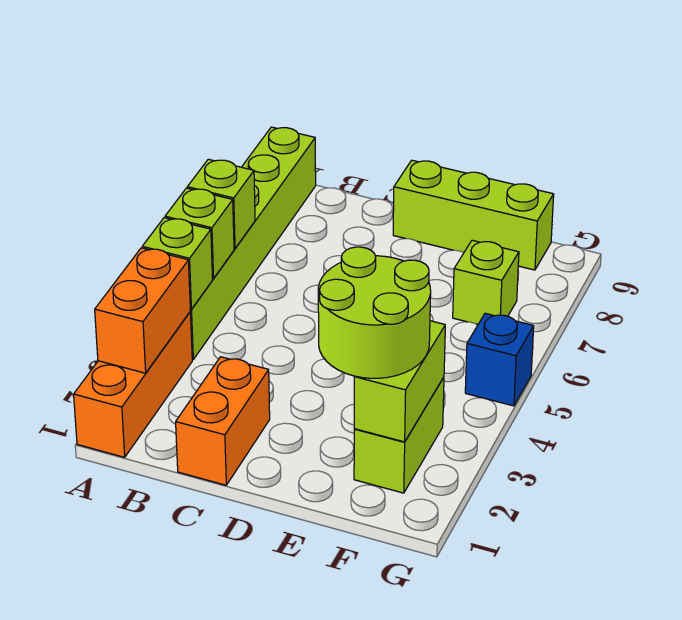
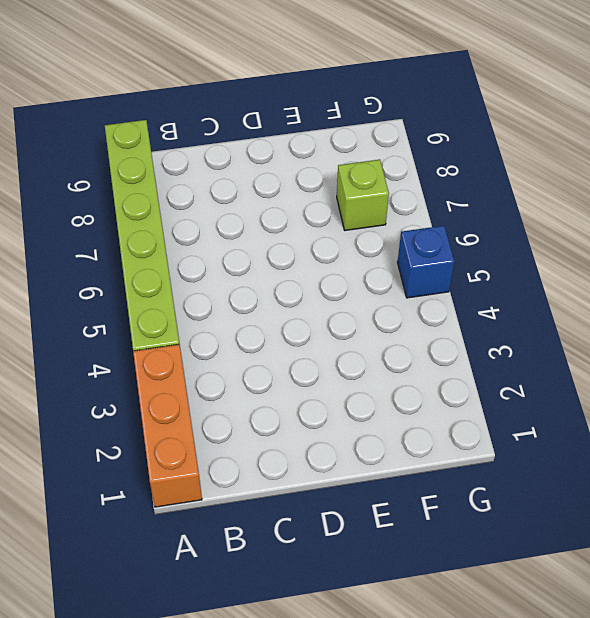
none -> orange 1x2 brick [176,357,270,485]
none -> lime 1x3 brick [393,160,554,270]
none -> lime 1x2 brick [354,377,444,493]

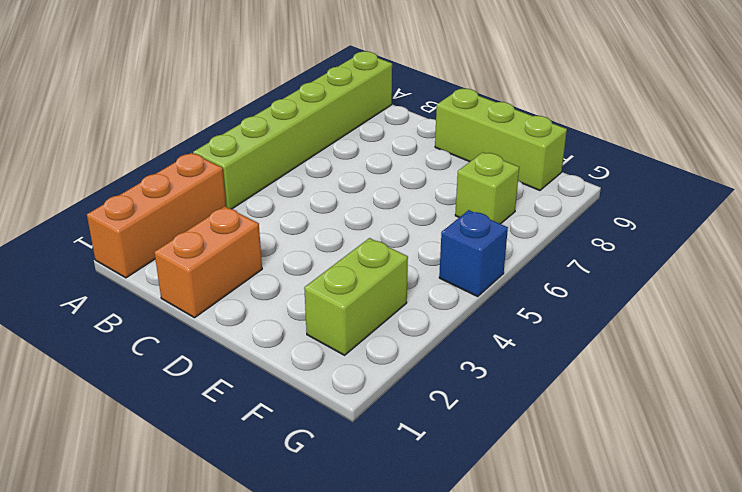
none -> orange 1x2 brick [95,248,191,373]
none -> lime 1x1 brick [142,218,213,309]
none -> lime 1x1 brick [165,188,234,279]

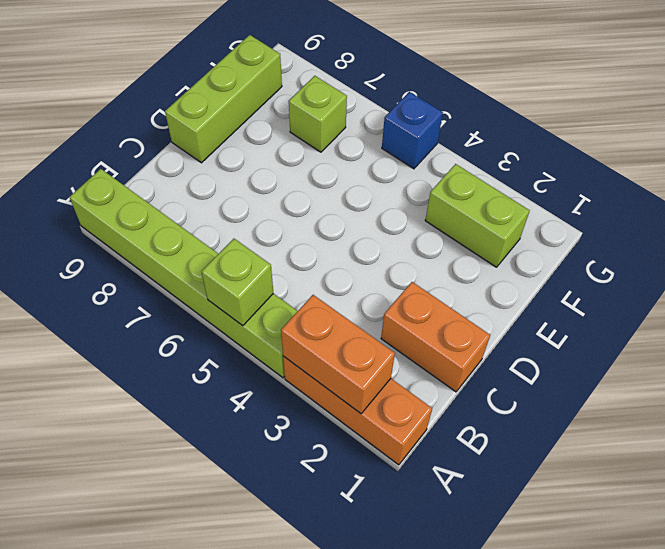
none -> lime 1x1 brick [142,218,213,309]
none -> lime 1x1 brick [187,159,255,249]
none -> lime 1x2 brick [354,321,445,442]

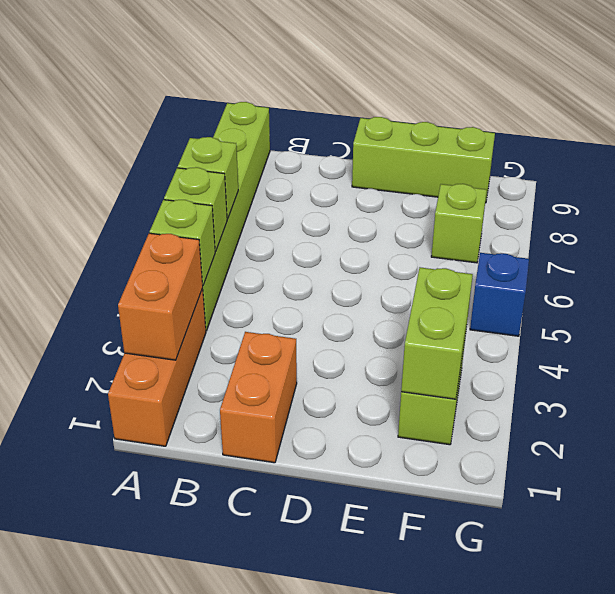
none -> lime 2x2 round brick [318,247,431,378]

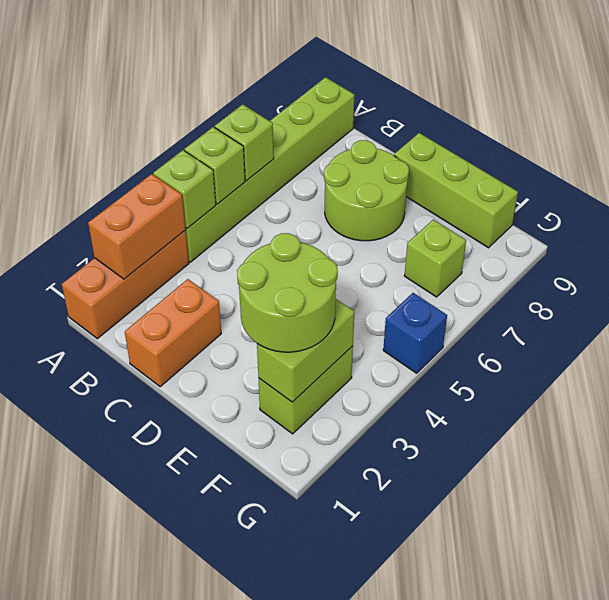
lime 2x2 round brick [324,140,409,241] -> none

